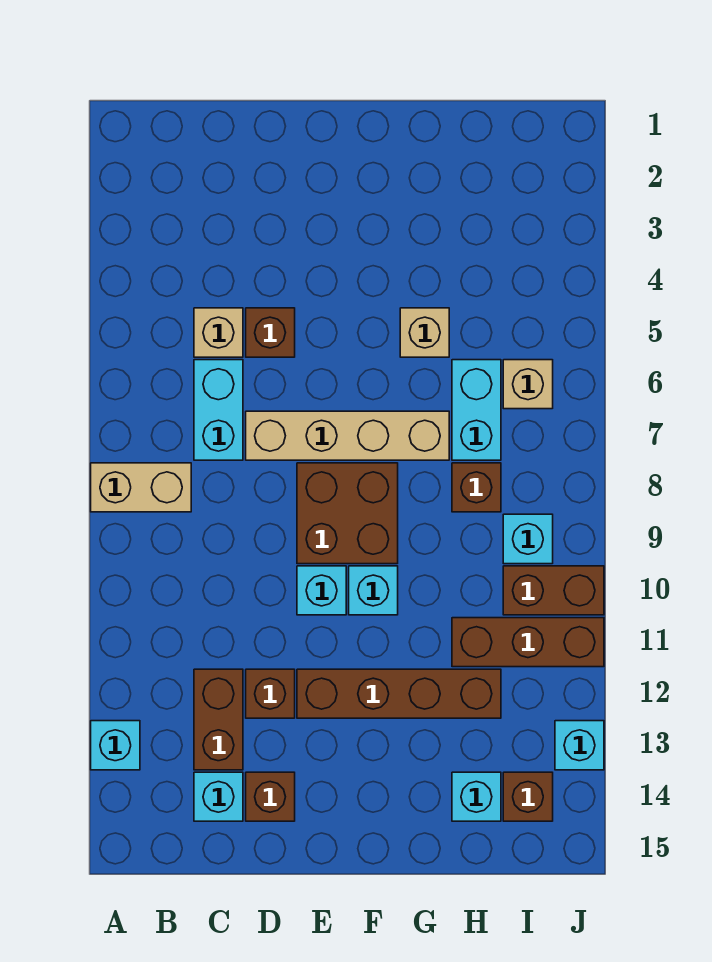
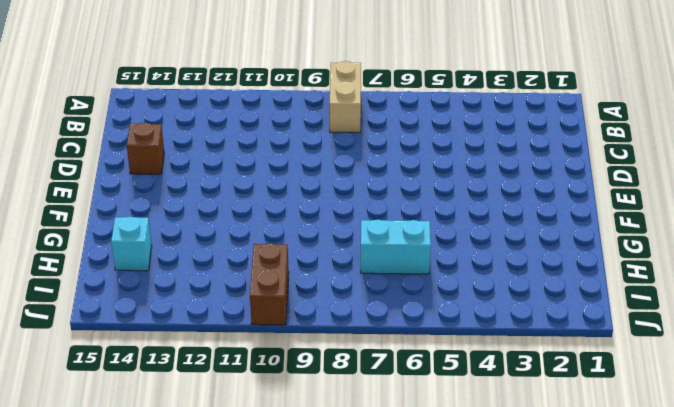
none -> cyan 1x1 brick [91,721,140,770]
none -> tan 1x1 brick [194,308,243,357]
none -> cyan 1x2 brick [194,360,243,460]

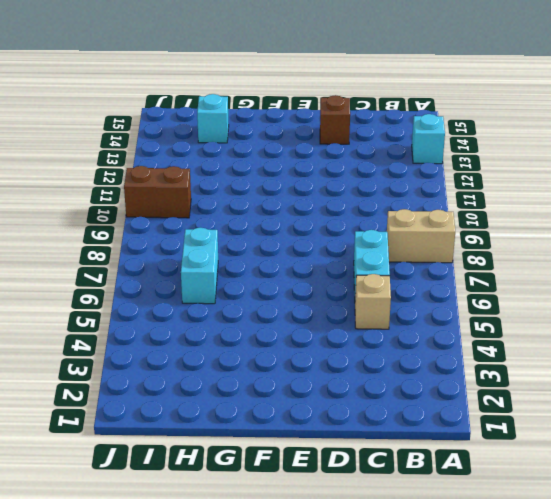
none -> brown 1x2 brick [194,669,243,770]
none -> cyan 1x1 brick [194,772,243,821]
none -> brown 1x1 brick [246,308,295,357]

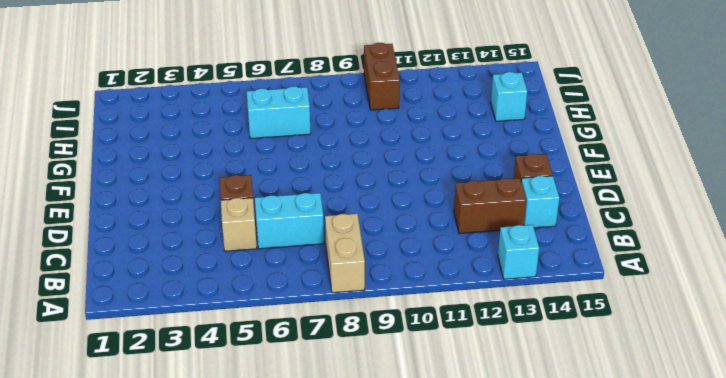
none -> tan 1x4 brick [246,411,449,460]
none -> brown 1x1 brick [246,669,295,718]
none -> brown 2x2 brick [297,463,398,564]

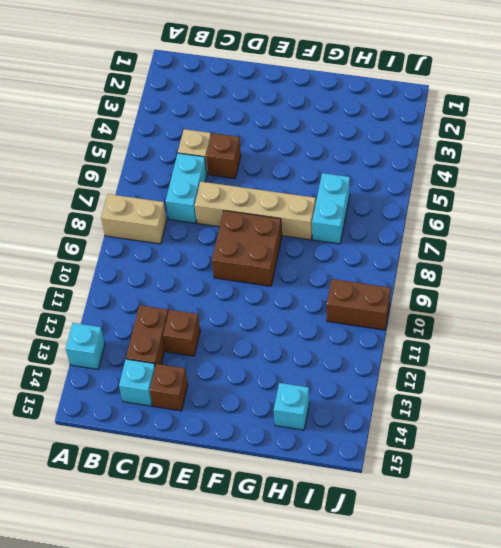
none -> cyan 1x1 brick [297,566,346,615]
none -> brown 1x4 brick [297,669,501,718]
none -> cyan 1x1 brick [349,566,398,615]

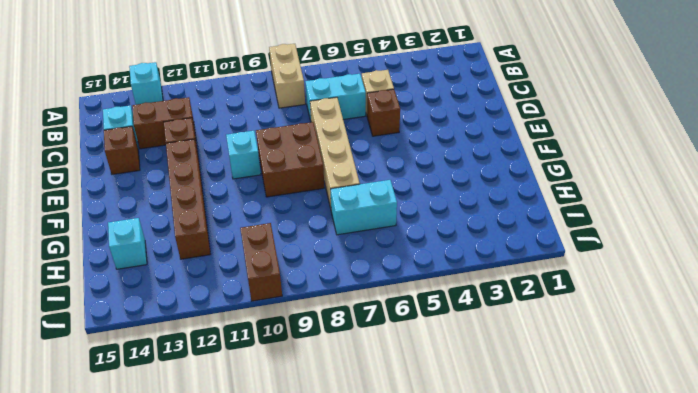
none -> cyan 1x1 brick [349,566,398,615]
none -> tan 1x1 brick [400,308,449,357]
none -> brown 1x1 brick [452,463,501,512]

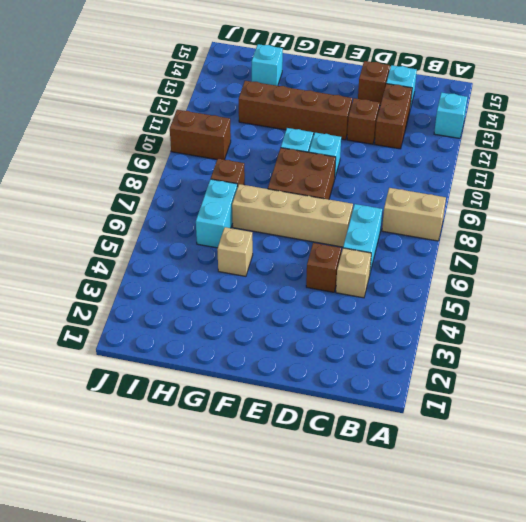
none -> brown 1x3 brick [452,618,604,667]
none -> tan 1x1 brick [503,360,553,409]
none -> cyan 1x1 brick [503,514,553,564]

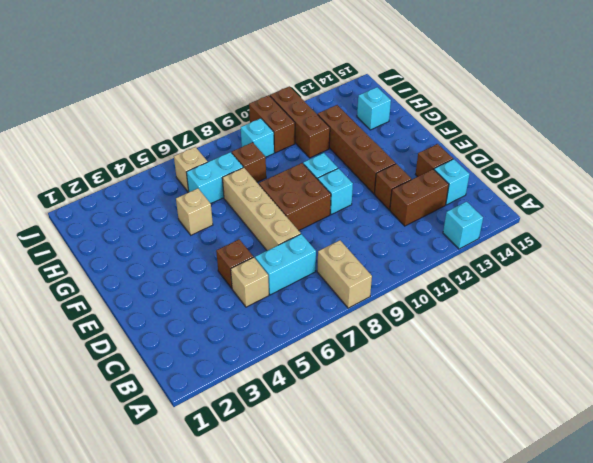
none -> brown 1x1 brick [503,772,553,821]
none -> cyan 1x1 brick [555,721,604,770]

